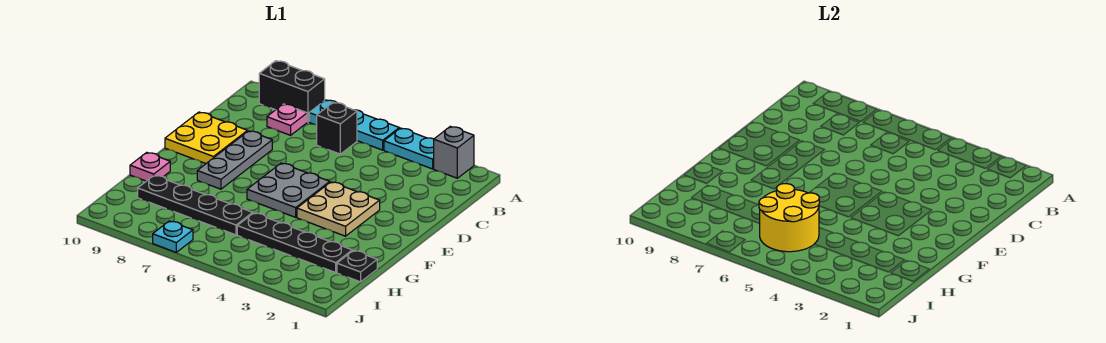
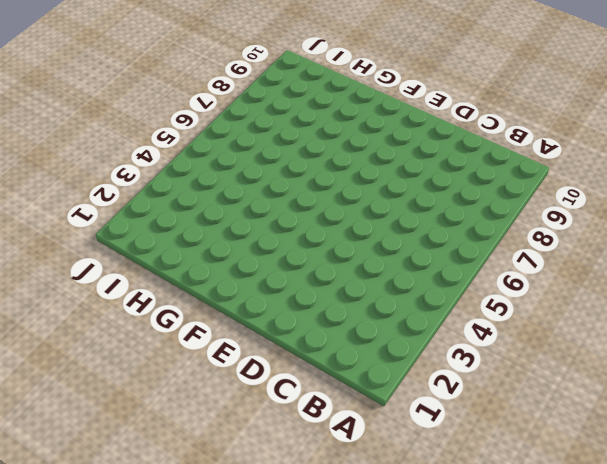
none -> grey 1x1 brick [434,126,474,178]
none -> cyan 1x2 plate [384,128,434,169]
none -> cyan 1x3 plate [309,100,399,150]

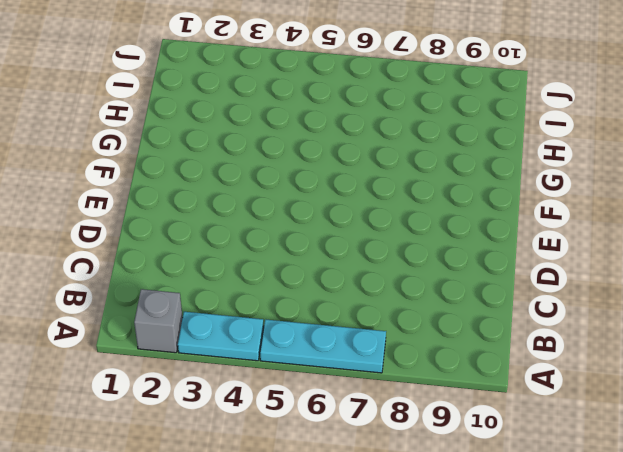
none -> black 1x2 brick [259,61,325,122]
none -> black 1x1 brick [317,102,357,154]
none -> pink 1x1 plate [267,104,307,135]

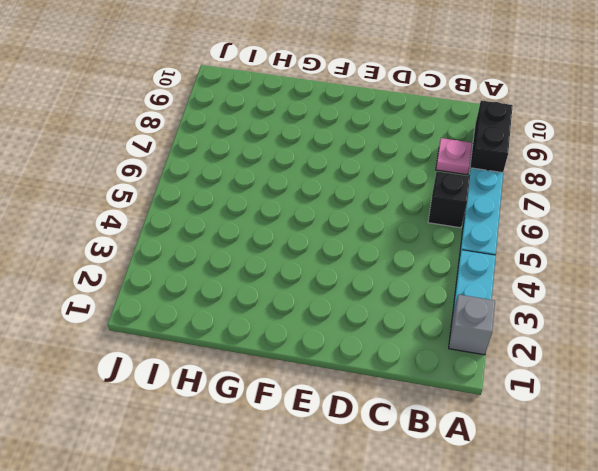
none -> grey 1x3 plate [197,131,272,189]
none -> yellow 2x2 plate [165,112,247,163]
none -> tan 2x2 plate [297,182,380,236]

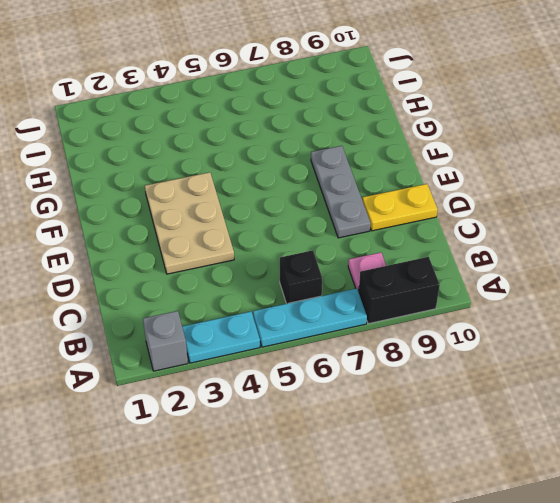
tan 2x3 plate [145,172,234,274] -> tan 2x2 plate [297,182,380,236]
yellow 1x2 plate [363,184,438,231] -> yellow 2x2 plate [165,112,247,163]
none -> grey 2x2 plate [247,163,330,217]
none -> pink 1x1 plate [130,152,170,181]
none -> black 1x1 plate [337,251,377,282]

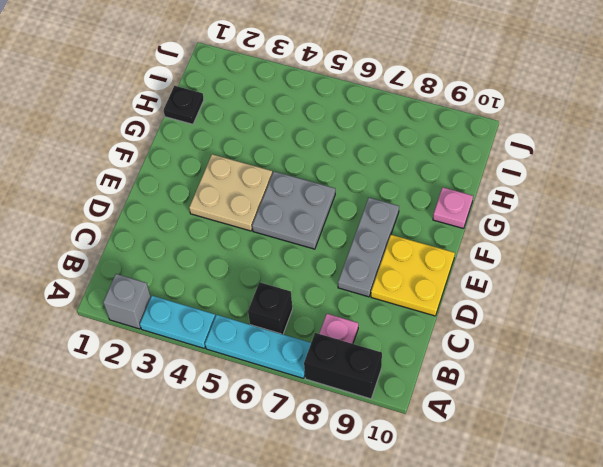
none -> black 1x4 plate [237,213,352,272]
none -> black 1x4 plate [138,175,253,235]
none -> cyan 1x1 plate [153,221,193,252]

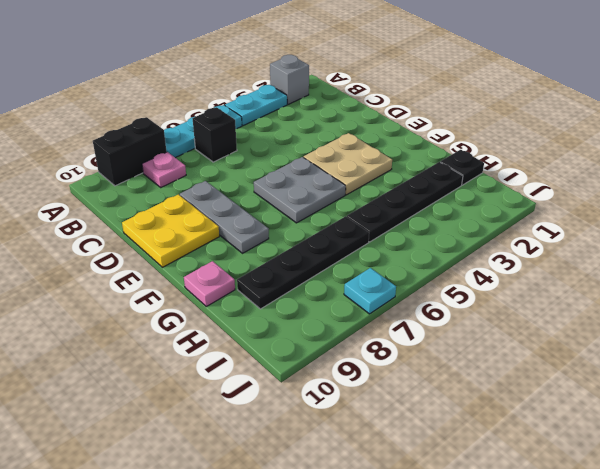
none -> yellow 2x2 round brick [759,183,819,252]

